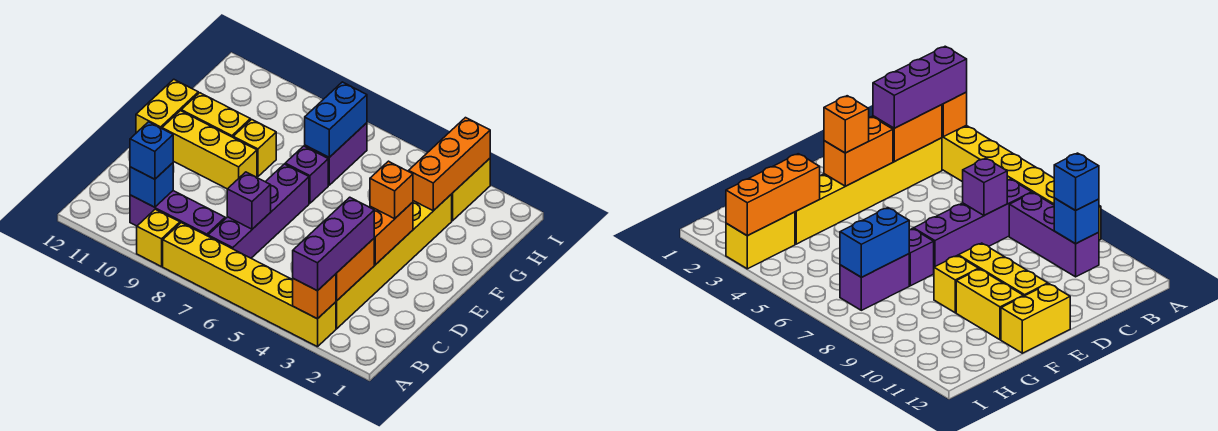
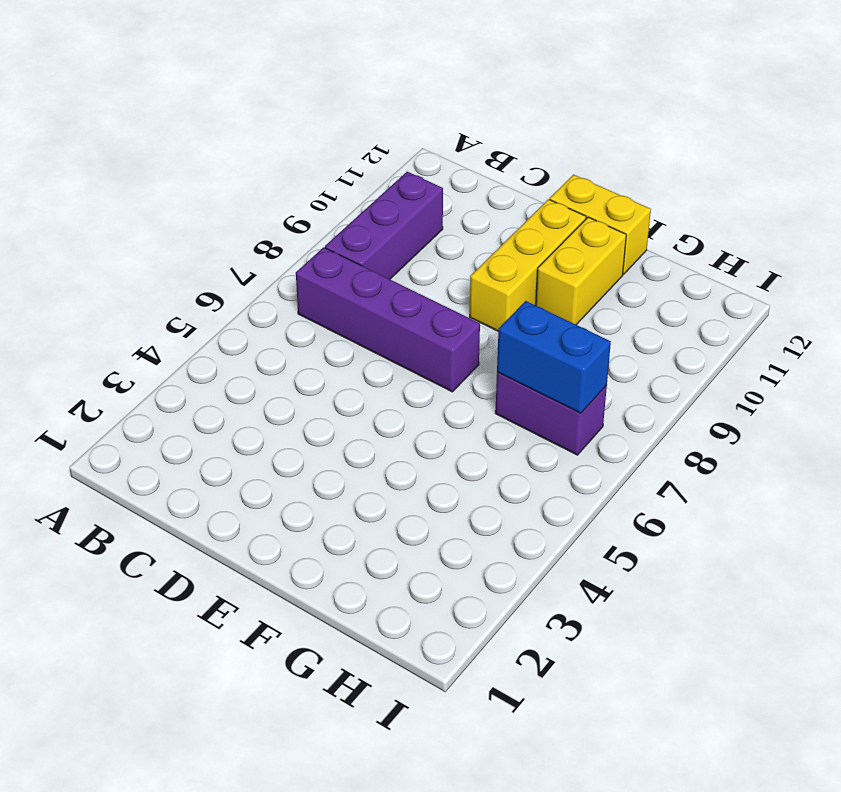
none -> yellow 1x6 brick [163,223,336,347]
none -> yellow 1x1 brick [137,209,180,267]
none -> yellow 1x6 brick [336,194,452,329]

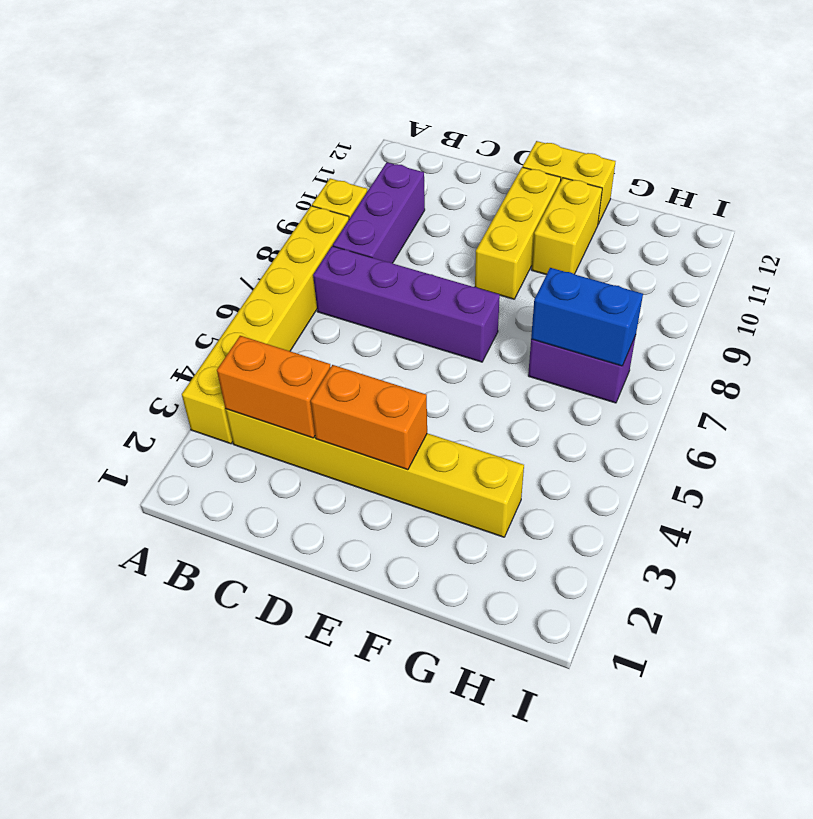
none -> purple 1x1 brick [285,146,328,203]
none -> yellow 1x1 brick [233,119,276,177]
none -> yellow 1x2 brick [452,159,490,221]

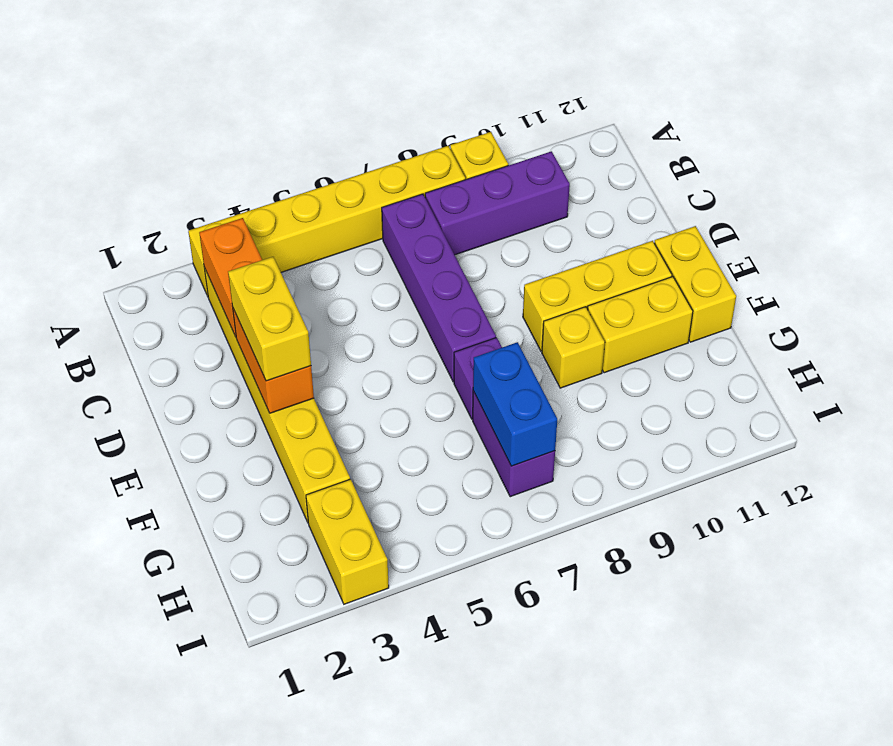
yellow 1x2 brick [228,257,311,381] -> orange 1x1 brick [370,161,413,219]
none -> orange 1x1 brick [293,274,336,319]
none -> blue 1x1 brick [130,163,173,207]
none -> purple 1x1 brick [227,172,271,229]

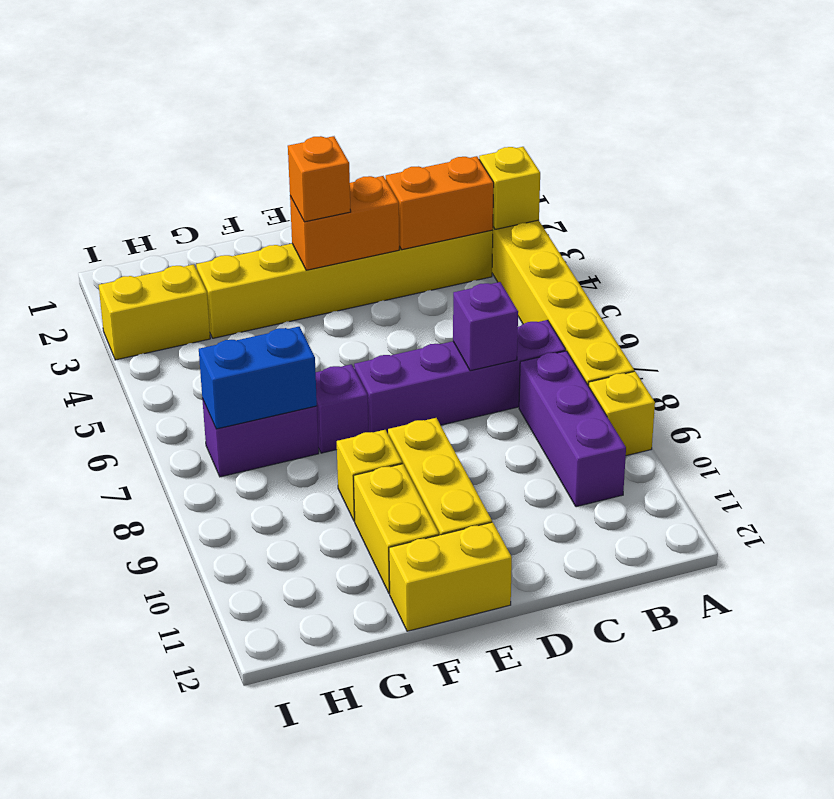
yellow 1x1 brick [479,147,540,229] -> orange 1x1 brick [293,274,336,319]
none -> blue 1x1 brick [130,163,173,207]
none -> orange 1x3 brick [409,118,490,211]
none -> purple 1x3 brick [293,197,374,291]

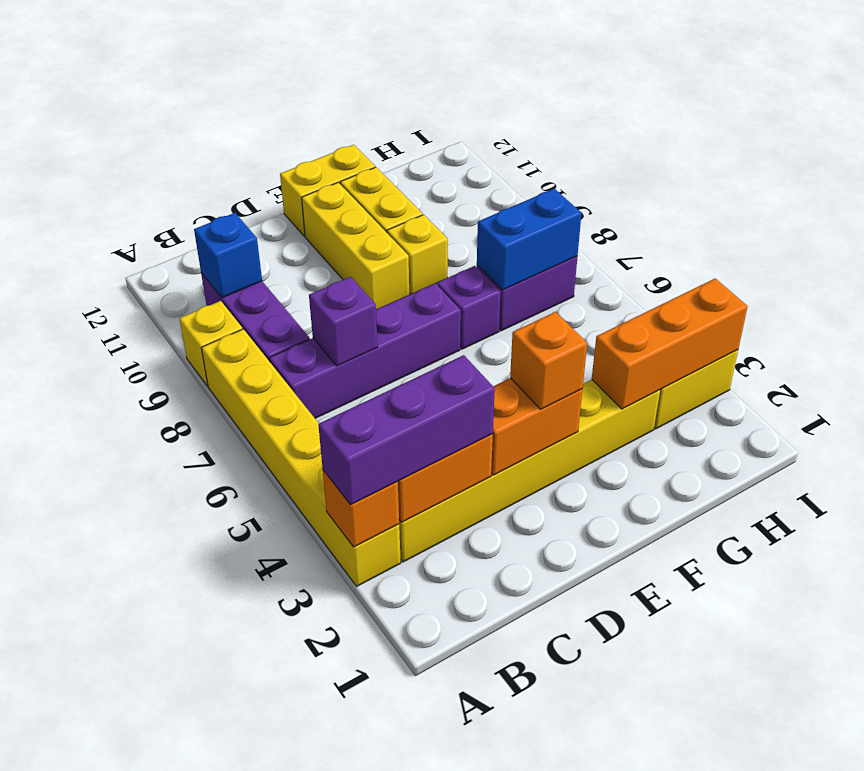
none -> blue 1x1 brick [130,122,173,179]

